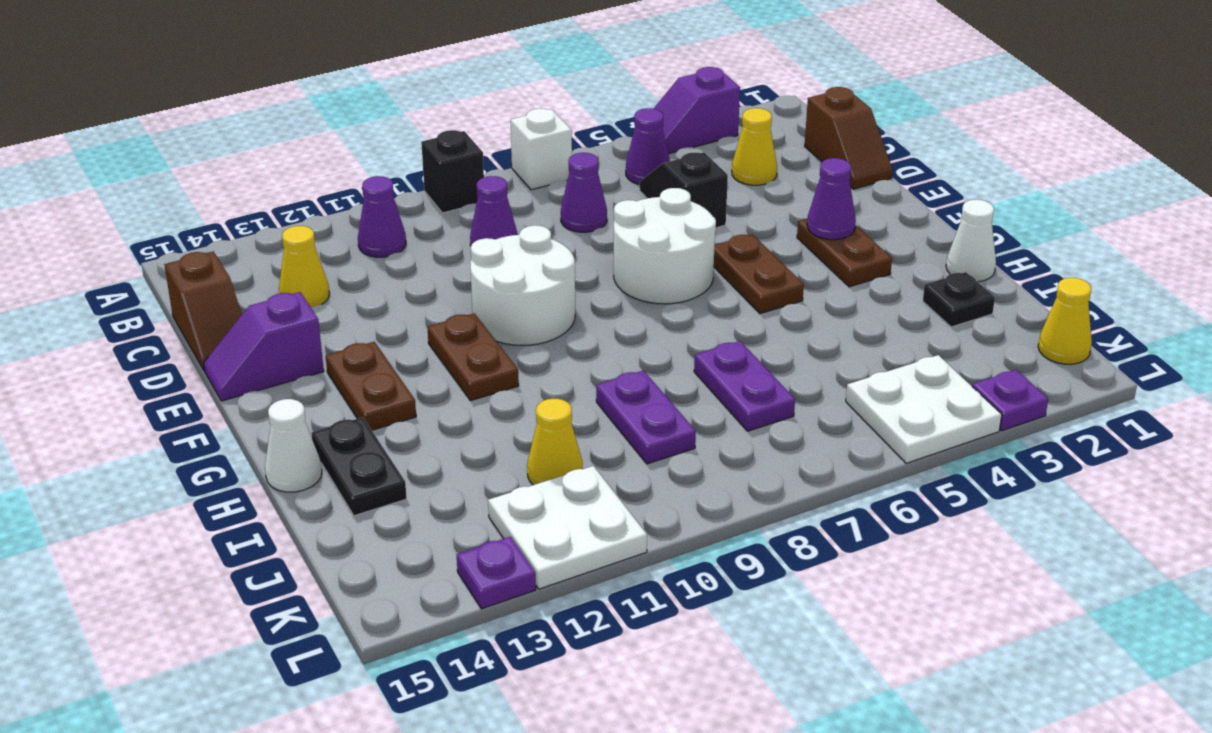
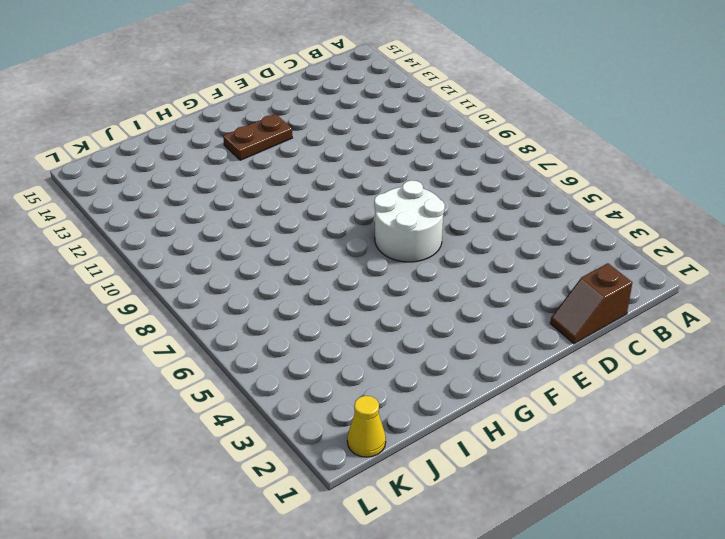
none -> purple 1x2 slope [653,67,740,154]
none -> white 1x1 brick [510,108,572,190]
none -> black 1x1 brick [421,130,484,213]
none -> purple 1x1 cone [626,108,670,184]

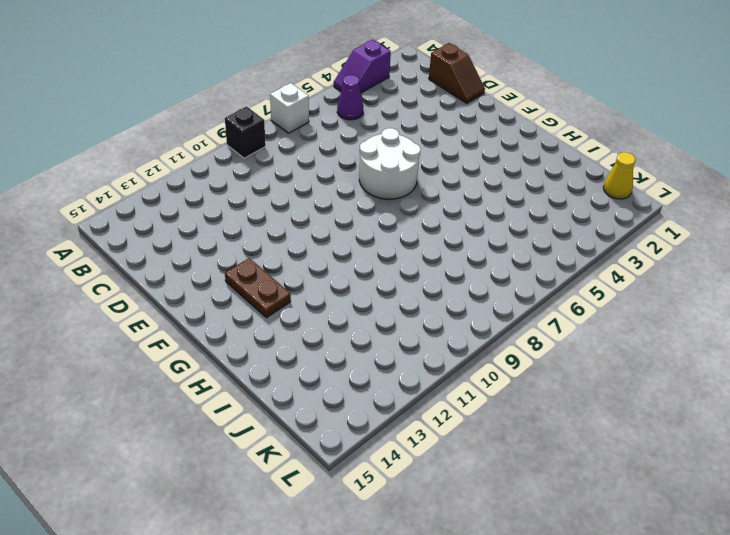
none -> purple 1x1 cone [358,176,406,257]
none -> yellow 1x1 cone [732,108,777,185]
none -> black 1x2 slope [640,152,728,227]
none -> purple 1x1 cone [561,153,607,232]

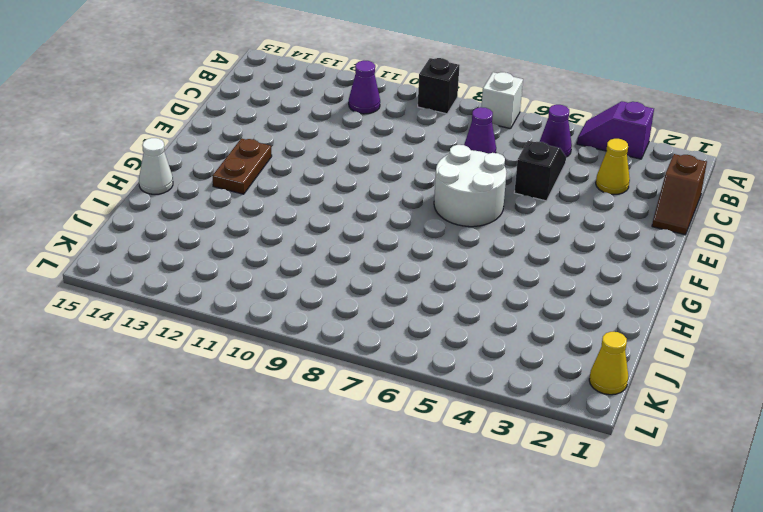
none -> purple 1x1 cone [470,176,518,246]
none -> yellow 1x1 cone [279,226,329,308]
none -> brown 1x2 slope [164,252,242,371]
none -> white 2x2 round brick [470,225,575,345]

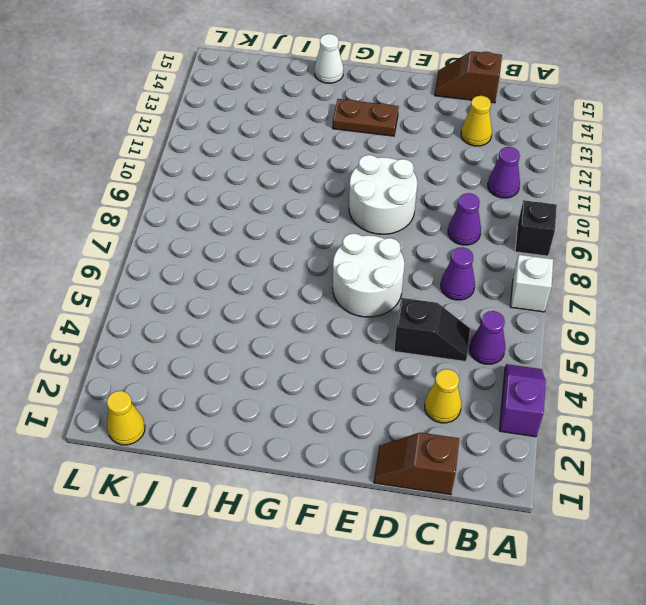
none -> purple 1x2 slope [204,292,324,401]
none -> brown 1x2 plate [797,219,892,287]
none -> brown 1x2 plate [714,234,804,314]
none -> brown 1x2 plate [427,313,519,401]

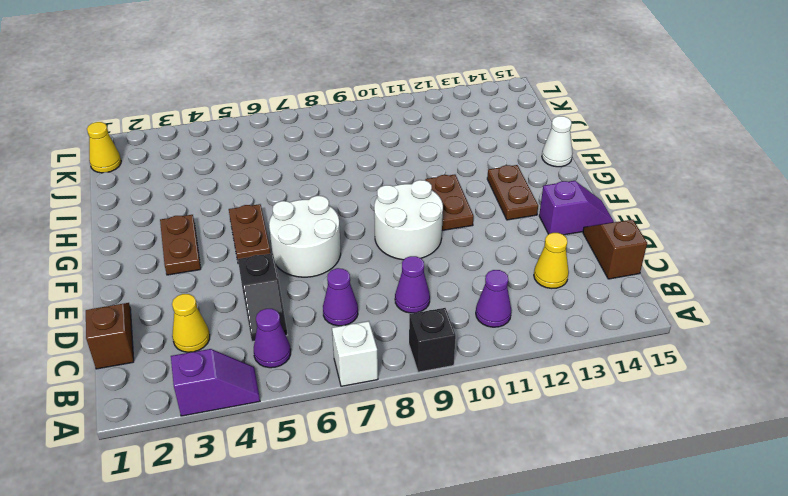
none -> white 1x1 cone [946,200,996,282]
none -> black 1x2 plate [312,417,407,516]
none -> black 1x1 plate [923,272,995,327]
none -> purple 1x2 plate [694,341,795,431]

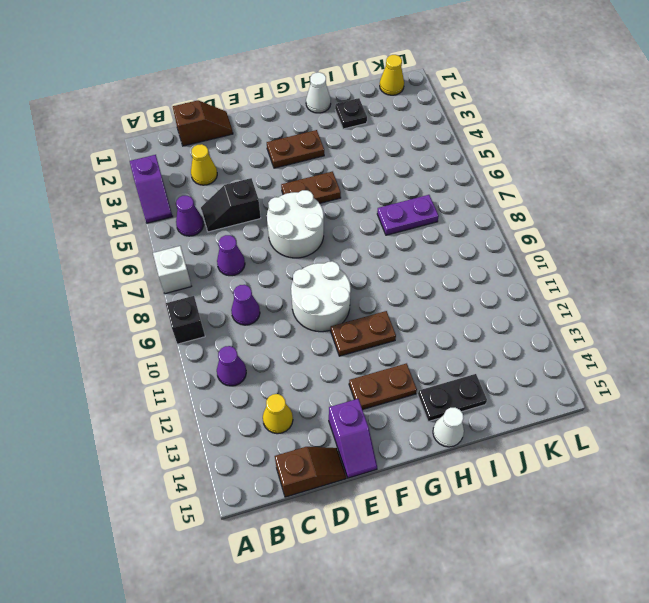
none -> purple 1x2 plate [596,370,696,464]
none -> yellow 1x1 cone [527,398,583,485]
none -> white 2x2 plate [846,355,1002,463]
none -> white 2x2 plate [488,466,647,589]

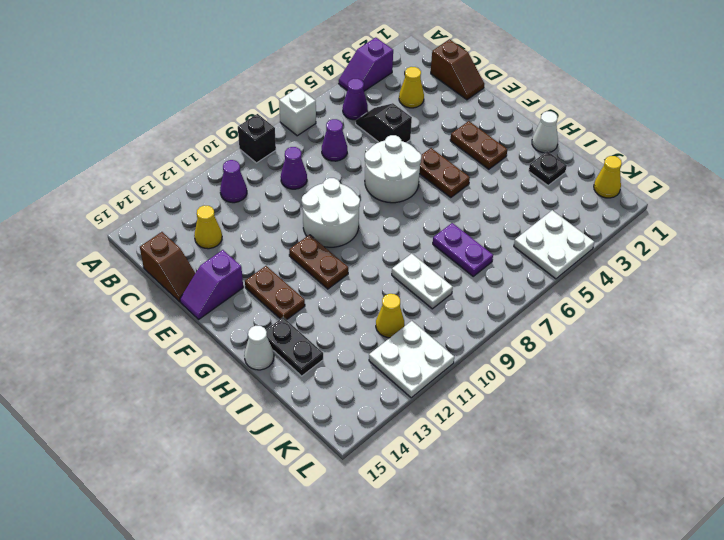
white 1x2 plate [392,254,453,309] -> purple 1x2 plate [596,370,696,464]
none -> purple 1x1 plate [972,370,1048,431]
none -> purple 1x1 plate [457,537,536,609]
none -> purple 1x1 cone [807,158,856,240]

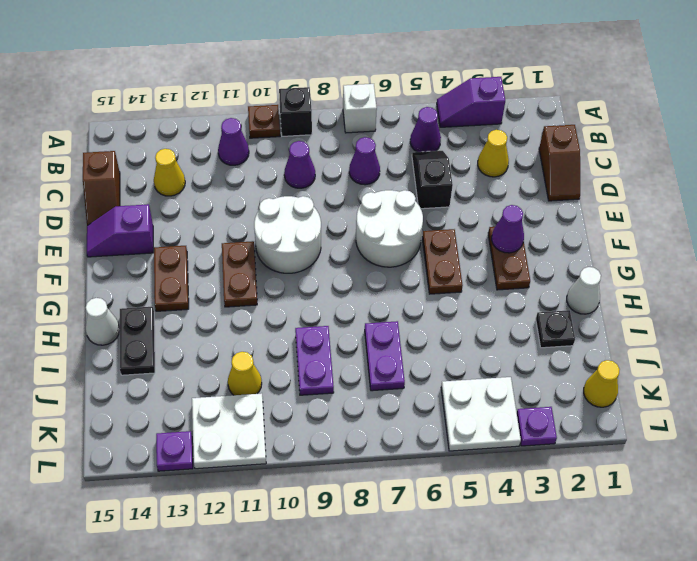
brown 1x1 plate [248,105,280,138] -> none

